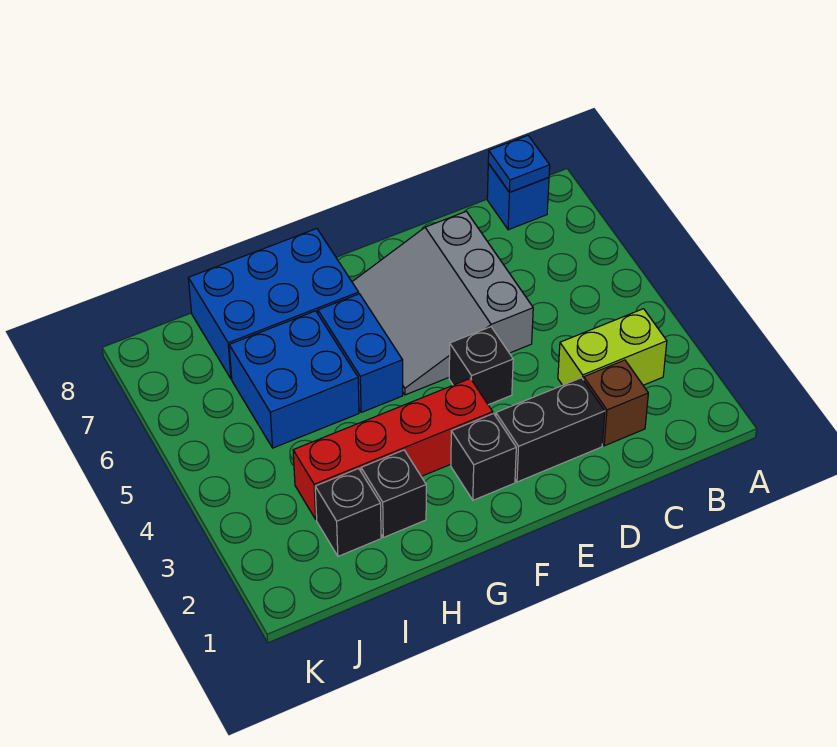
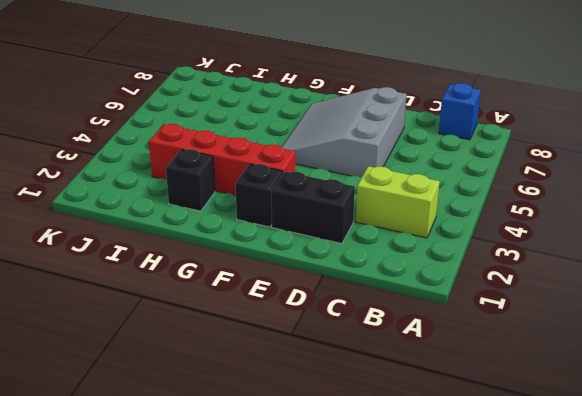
none -> brown 1x1 brick [584,360,648,446]
none -> black 1x1 brick [449,327,513,405]
none -> blue 1x2 brick [318,294,403,413]

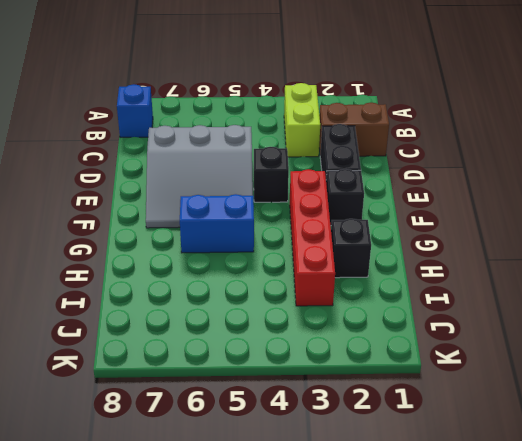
brown 1x2 brick [319,103,389,156] -> brown 1x1 brick [584,360,648,446]
none -> blue 2x3 brick [188,229,359,379]
none -> blue 2x2 brick [229,311,359,448]
none -> black 1x1 brick [315,468,381,556]

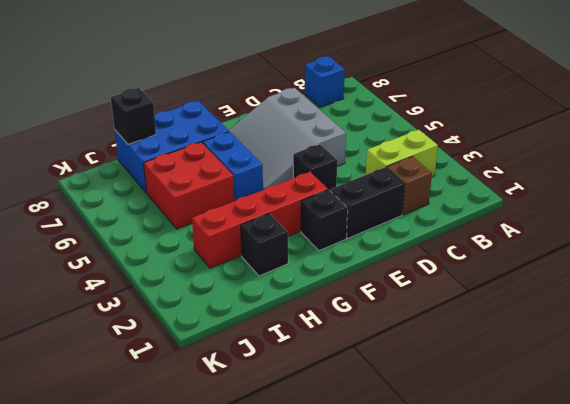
red 2x2 brick [144,142,234,229] -> blue 2x2 brick [229,311,359,448]
black 1x1 brick [111,88,156,144] -> black 1x1 brick moved to [315,468,381,556]
none -> blue 1x1 plate [488,136,550,192]

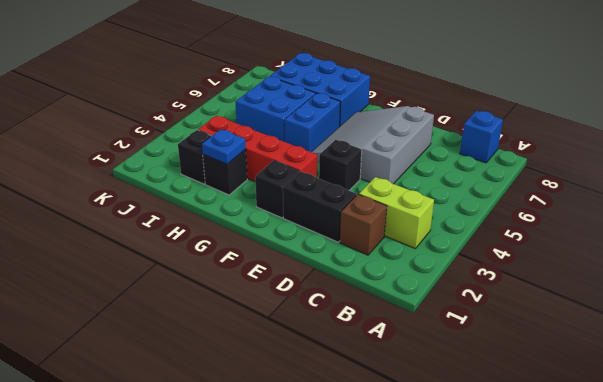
blue 1x1 plate [202,129,246,164] -> blue 1x1 plate moved to [488,136,550,192]

